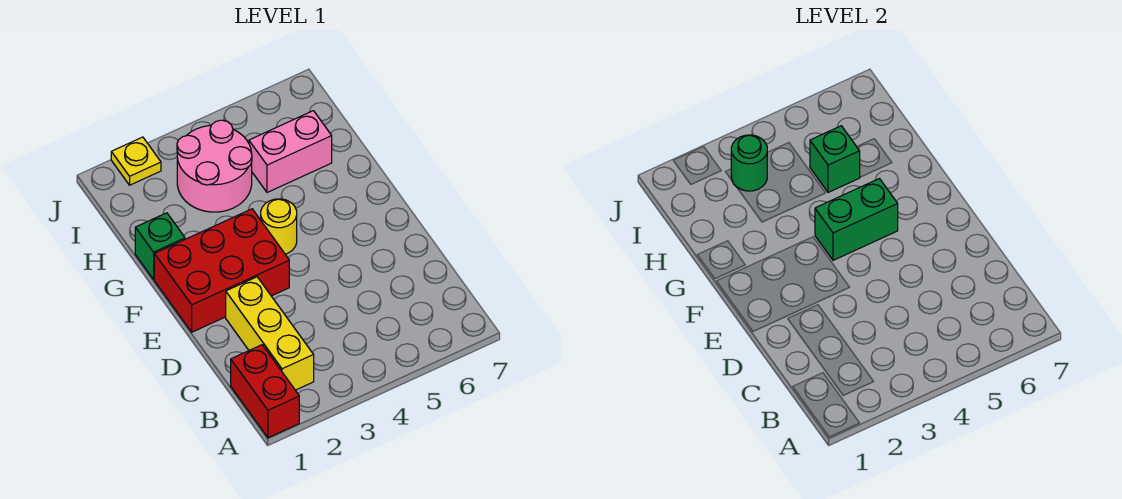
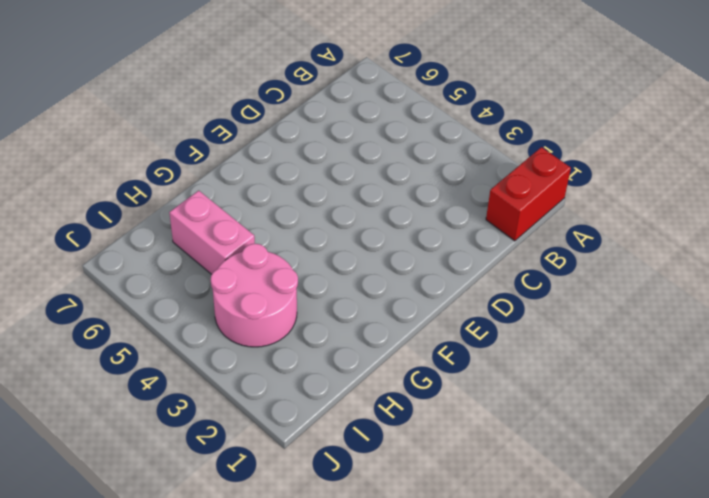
none -> yellow 1x3 brick [226,277,314,390]
none -> red 2x3 brick [154,209,289,332]

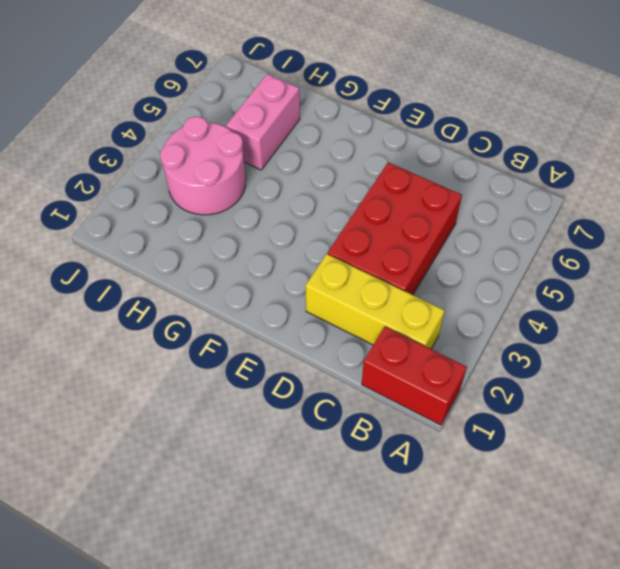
red 2x3 brick [328,162,462,295] -> red 2x3 brick moved to [154,209,289,332]
none -> yellow 1x1 round brick [261,199,297,254]
none -> green 1x1 brick [135,213,185,279]

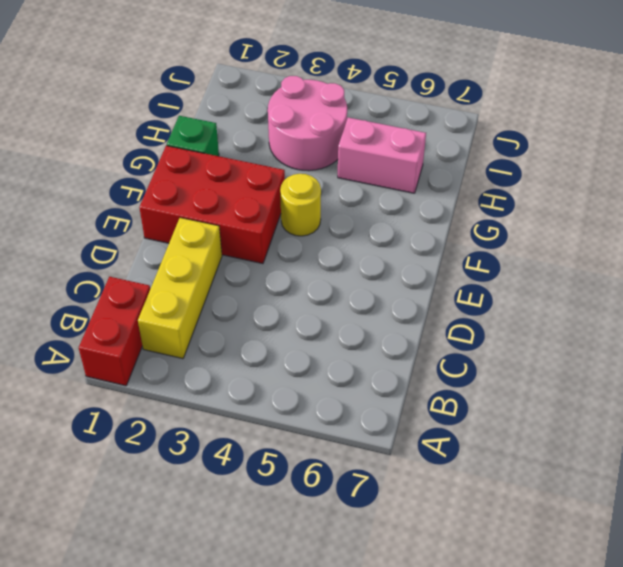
none -> yellow 1x1 plate [111,137,161,185]
none -> green 1x2 brick [815,179,898,260]

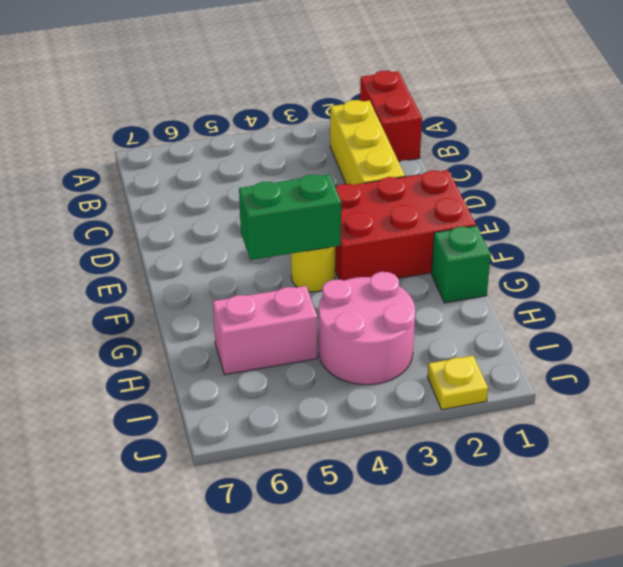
none -> green 1x1 brick [810,126,860,192]
none -> green 1x1 round brick [731,135,767,191]

